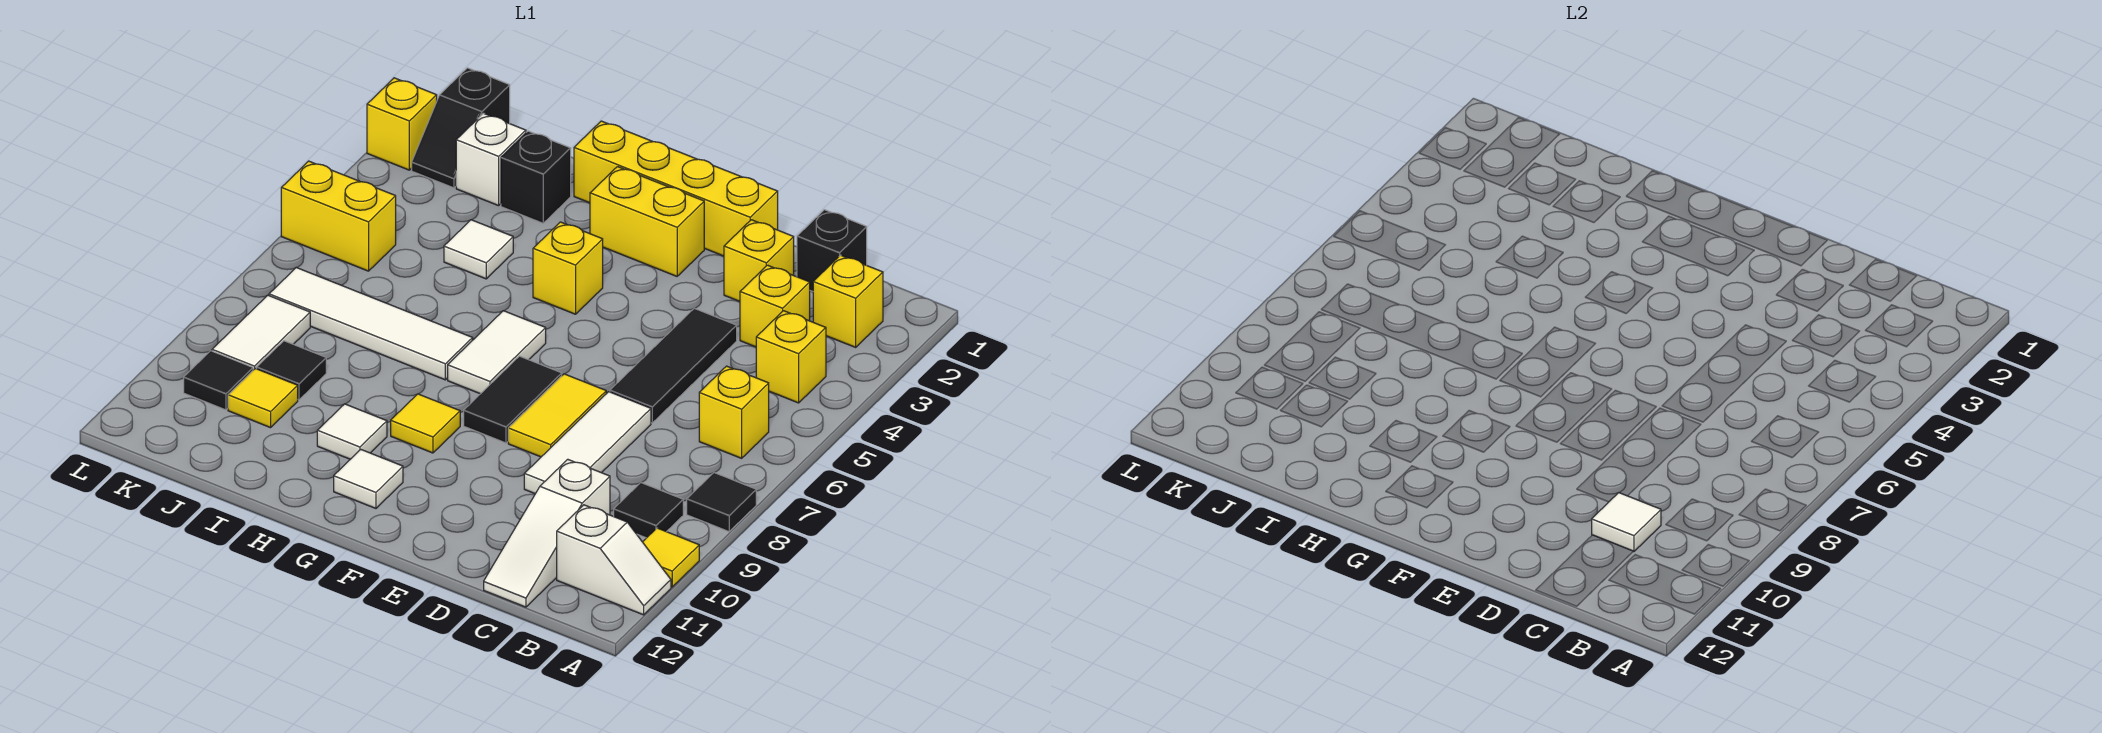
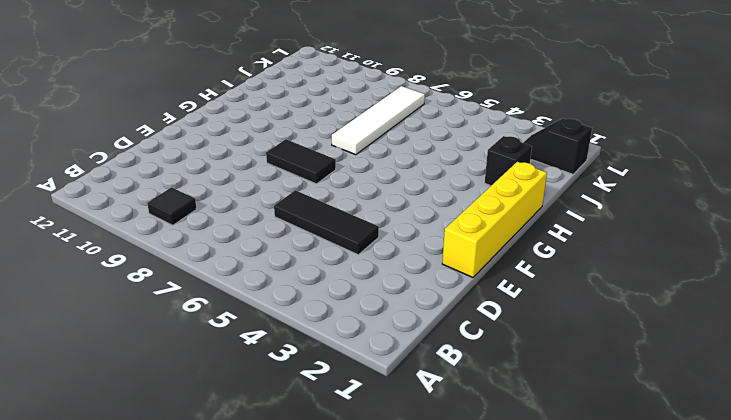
none -> black 1x1 tile [687,473,756,532]
none -> yellow 1x1 tile [643,528,699,587]
none -> white 1x2 slope [557,505,671,615]
none -> yellow 1x1 brick [813,255,883,347]

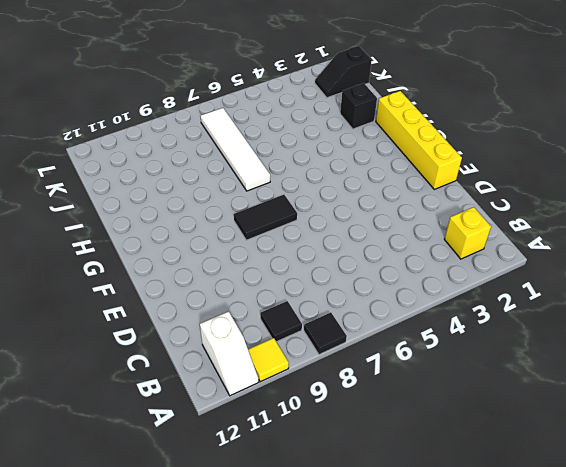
none -> yellow 1x1 brick [756,311,826,403]
none -> yellow 1x1 brick [699,366,769,458]
none -> black 1x1 brick [797,210,867,291]
none -> yellow 1x1 brick [740,265,810,347]

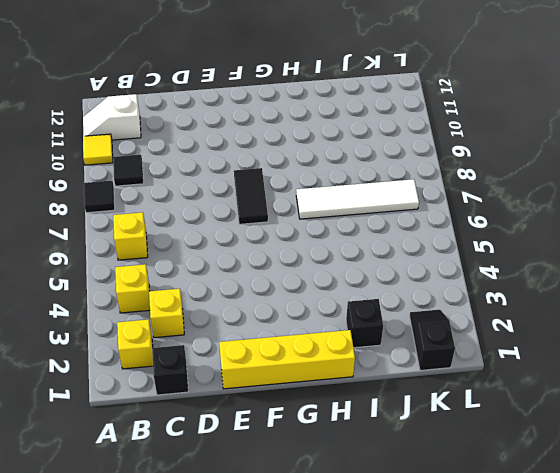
none -> white 1x3 slope [484,459,610,607]
none -> yellow 1x1 brick [724,220,794,301]
none -> black 1x3 tile [610,308,737,423]
none -> white 1x3 tile [524,392,651,494]

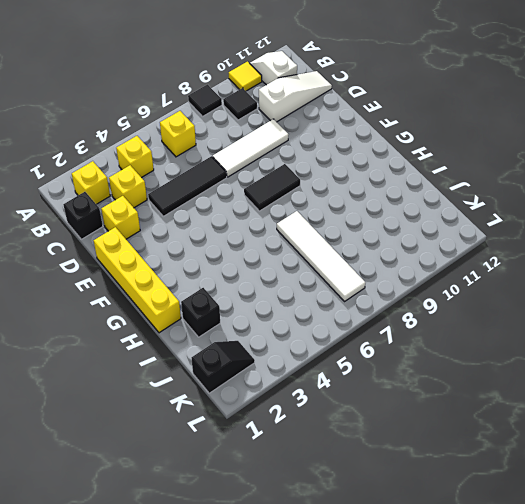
none -> yellow 1x2 tile [508,374,606,457]
none -> yellow 1x2 brick [590,167,704,276]
none -> yellow 1x1 brick [533,222,603,314]
none -> white 1x2 tile [448,311,546,394]

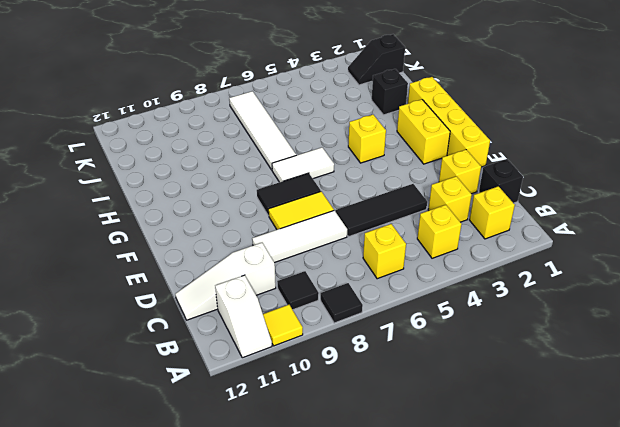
none -> yellow 1x1 tile [391,394,460,453]
none -> white 1x1 tile [334,449,403,508]
none -> white 1x1 tile [317,404,387,459]
none -> white 1x1 tile [444,220,513,279]

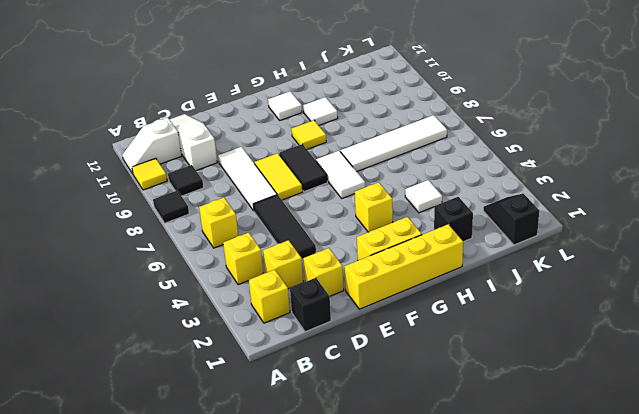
none -> white 1x1 brick [456,113,526,206]
none -> black 1x1 tile [257,341,326,400]
none -> yellow 1x1 tile [228,369,298,428]
none -> yellow 1x2 brick [281,161,396,271]

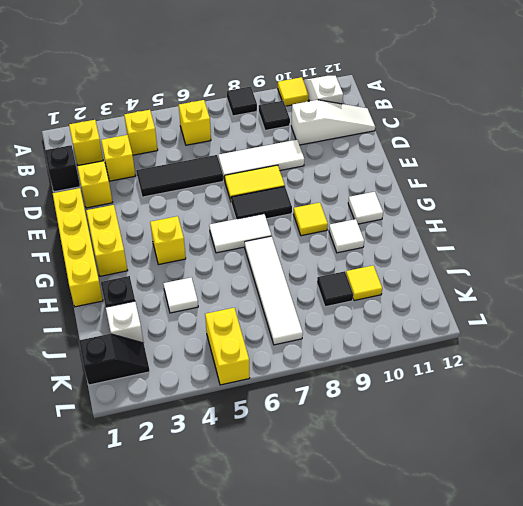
none -> white 1x2 tile [212,295,310,370]
none -> black 1x1 tile [184,351,253,410]
none -> yellow 1x1 brick [367,78,437,170]
none -> white 1x1 tile [1592,493,1661,552]

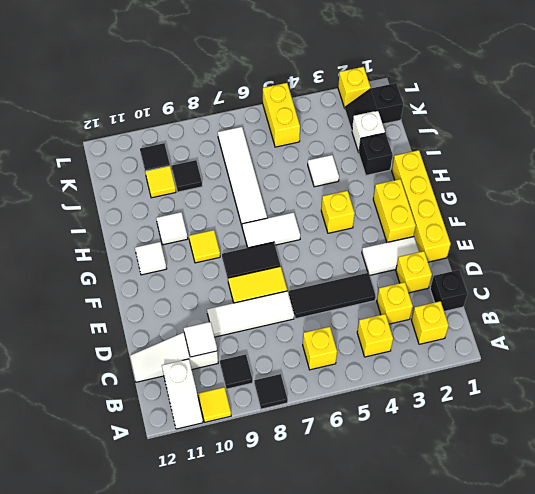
white 1x2 tile [362,237,419,275] -> white 1x2 tile moved to [212,295,310,370]

